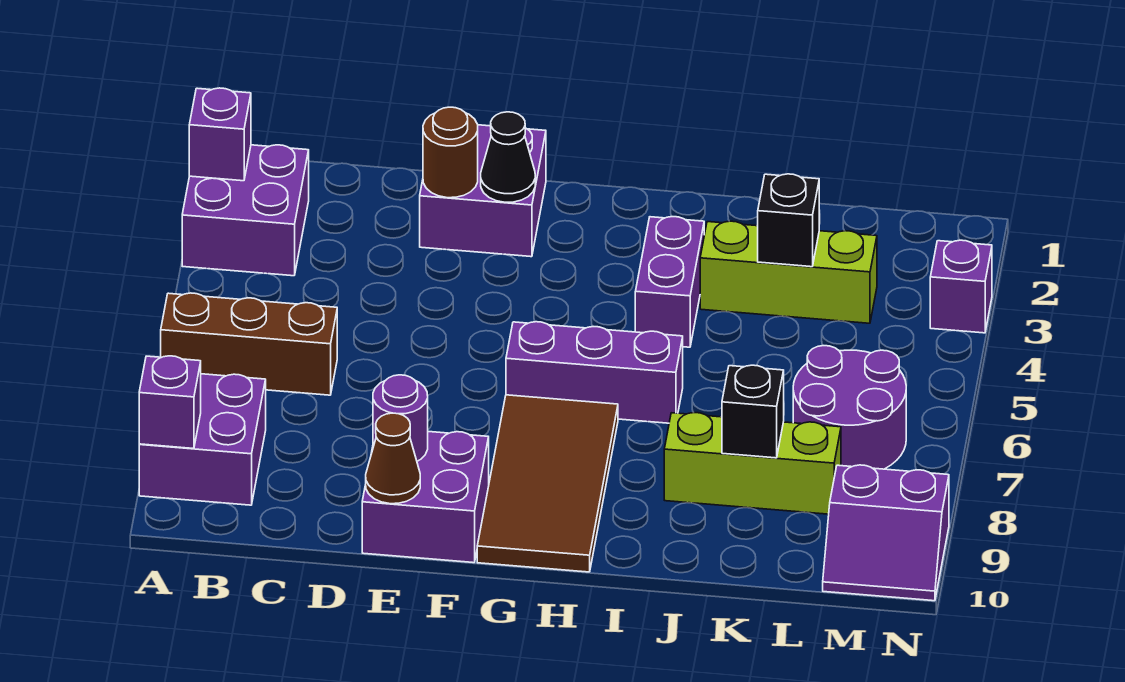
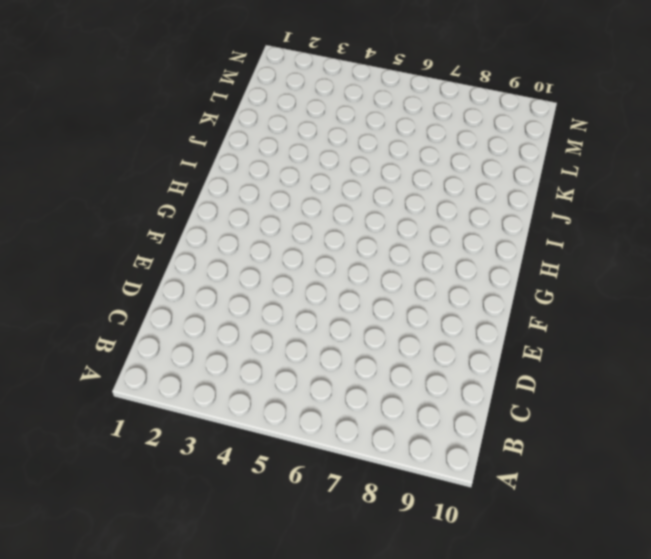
none -> purple 2x2 brick [182,145,309,276]
none -> brown 1x3 brick [161,293,337,395]
none -> purple 2x2 brick [139,374,266,505]

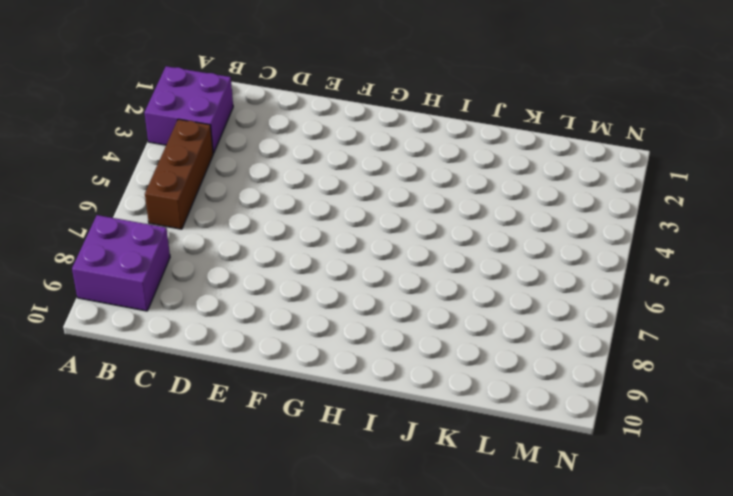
brown 1x3 brick [145,119,213,229] -> brown 1x3 brick turned to [161,293,337,395]
none -> purple 2x2 brick [420,125,546,257]
none -> purple 2x2 brick [362,432,489,563]
none -> purple 1x3 brick [506,322,683,423]

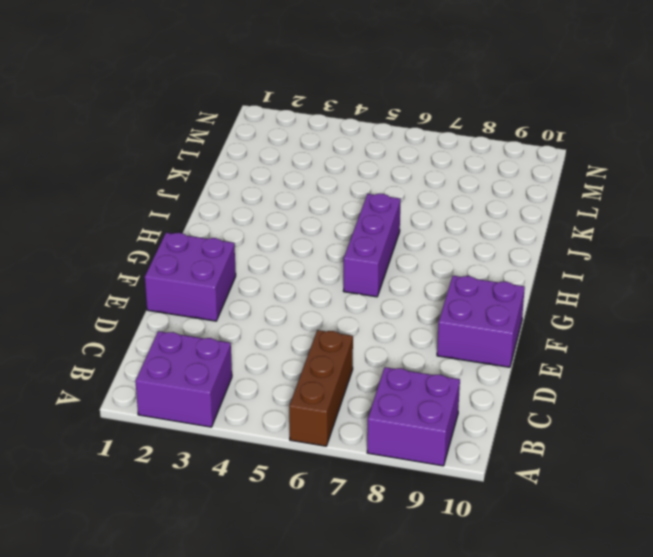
none -> brown 2x4 tile [477,395,618,572]
none -> purple 1x2 brick [635,217,704,347]
none -> lime 1x3 brick [700,221,877,323]

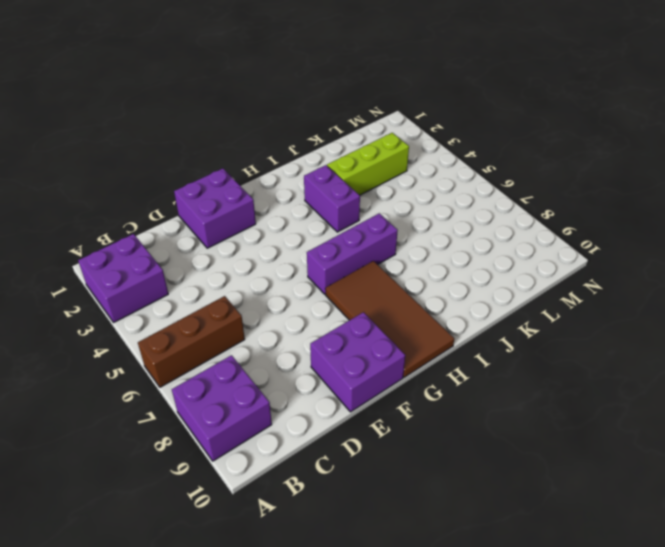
none -> lime 1x3 brick [664,413,841,514]
none -> purple 2x2 round brick [793,346,906,469]
none -> purple 2x2 slope [823,465,949,601]

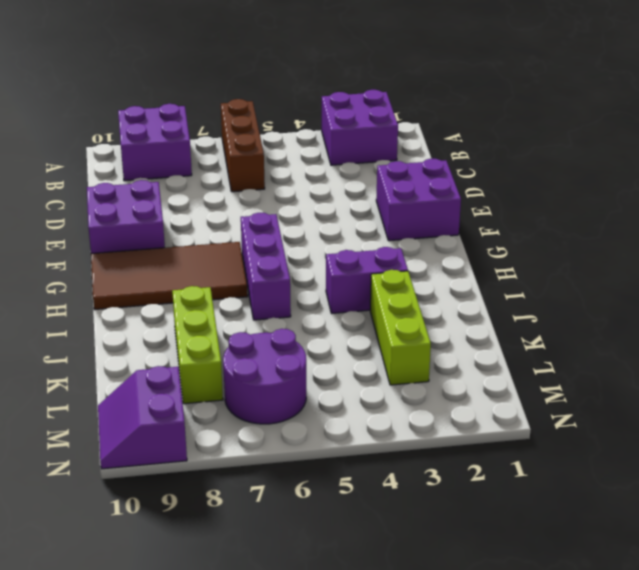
none -> purple 1x1 brick [930,240,992,333]
none -> purple 1x1 brick [189,88,251,181]
none -> purple 1x1 brick [139,356,201,449]

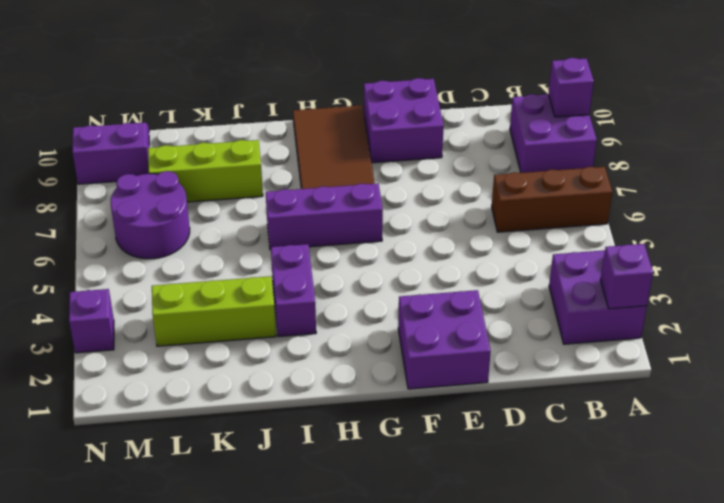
none -> brown 1x1 round brick [423,107,478,198]
none -> purple 1x1 round brick [373,375,428,461]
none -> brown 1x1 cone [366,413,420,504]

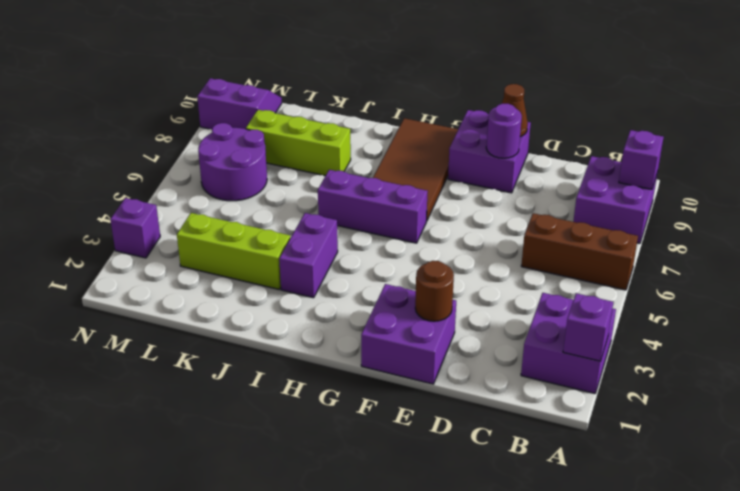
none -> black 1x1 cone [481,112,535,202]
none -> black 1x1 brick [757,174,819,267]
none -> black 1x1 brick [722,365,784,458]

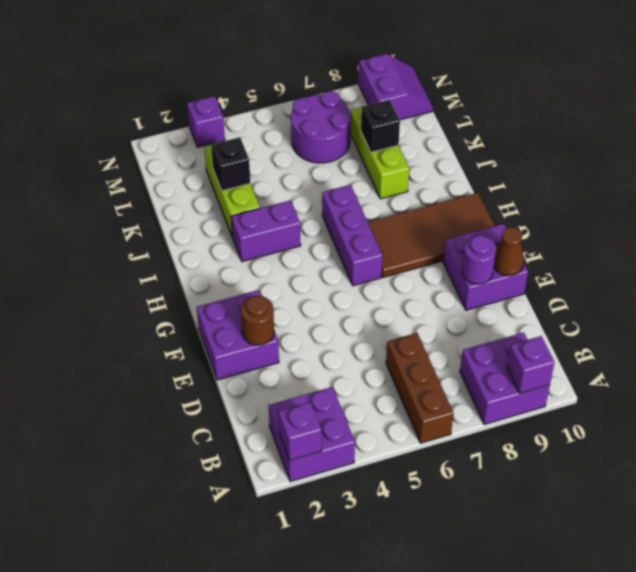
none -> black 1x1 cone [481,112,535,202]

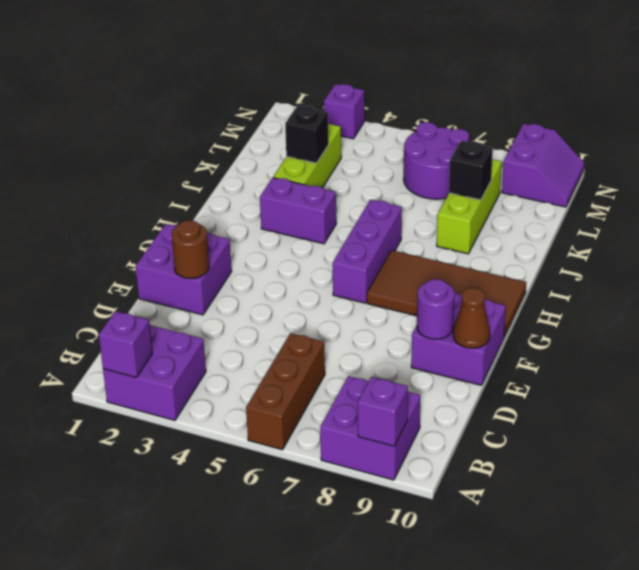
none -> black 1x1 cone [481,112,535,202]

